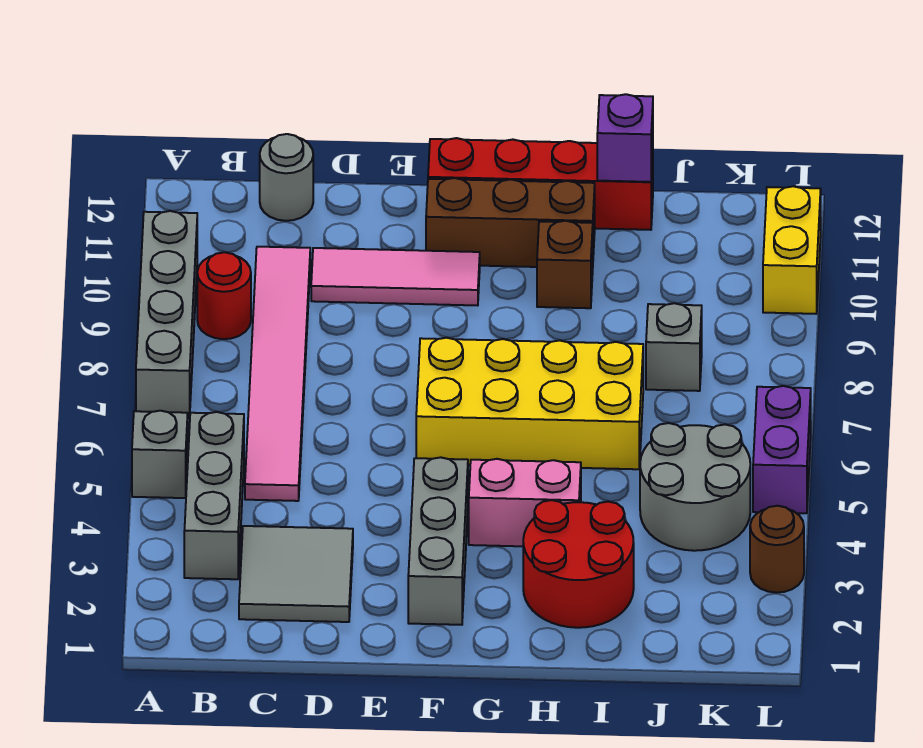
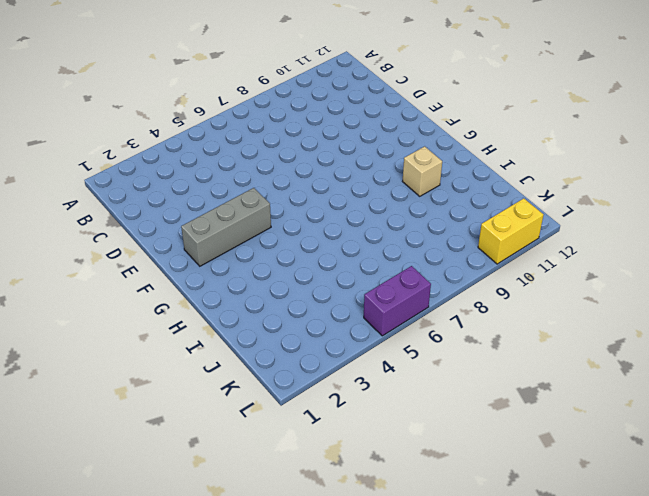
tan 1x1 brick [403,146,442,196] -> brown 1x1 brick [537,221,593,308]
none -> grey 1x1 brick [132,411,188,498]
none -> grey 1x4 brick [136,211,197,418]
none -> grey 1x3 brick [184,412,244,579]

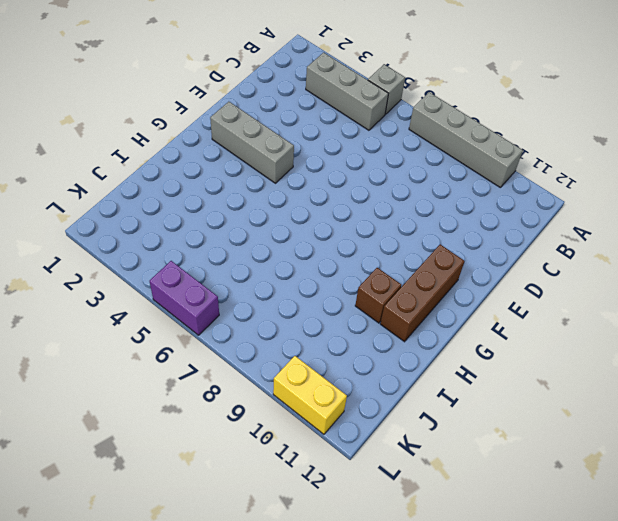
none -> red 1x1 round brick [197,252,251,339]
none -> grey 2x2 tile [239,526,353,622]
none -> pink 1x6 tile [245,247,310,501]

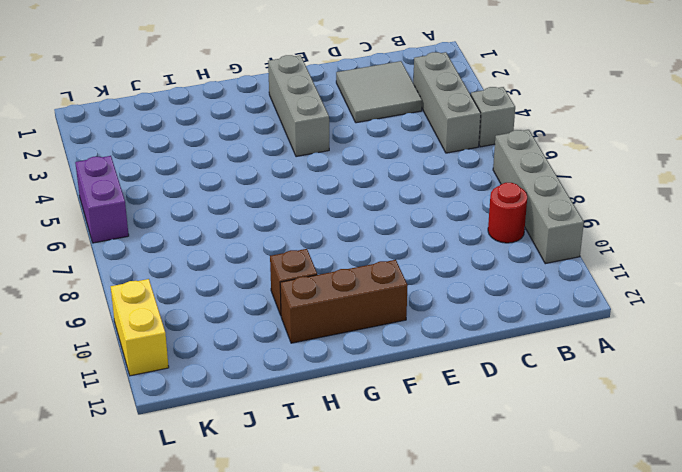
none -> pink 1x6 tile [245,247,310,501]
none -> grey 1x1 round brick [260,134,313,221]
none -> pink 1x3 tile [311,248,480,306]

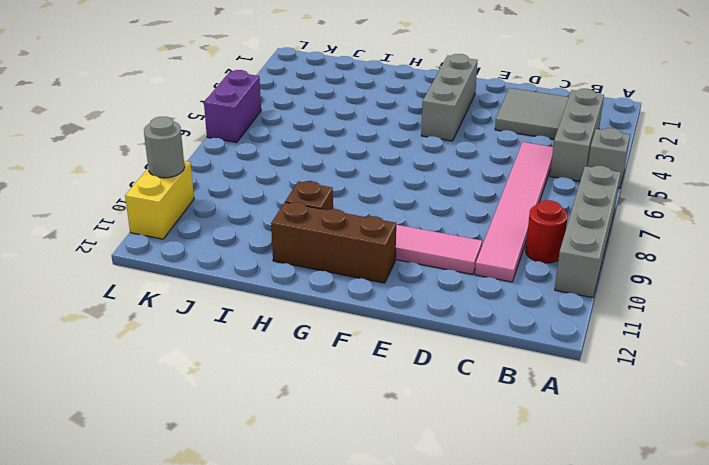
grey 1x1 round brick [144,117,185,178] -> grey 1x1 round brick moved to [260,134,313,221]
none -> yellow 2x4 brick [416,338,643,469]
none -> red 1x4 brick [428,138,653,230]
none -> pink 1x2 brick [469,459,581,546]

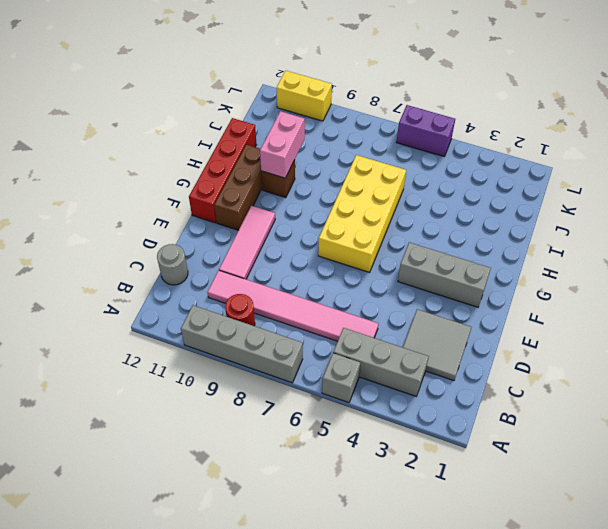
pink 1x2 brick [260,111,305,178] -> pink 1x2 brick moved to [469,459,581,546]
none -> red 2x2 round brick [523,500,634,628]
none -> grey 2x2 round brick [640,423,750,551]
none -> grey 1x1 brick [646,303,702,391]

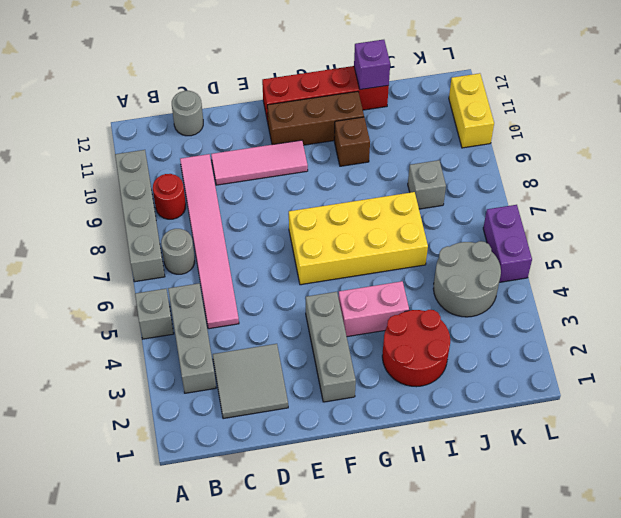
grey 1x1 round brick [161,229,195,274] -> none
none -> brown 1x1 round brick [750,506,804,593]

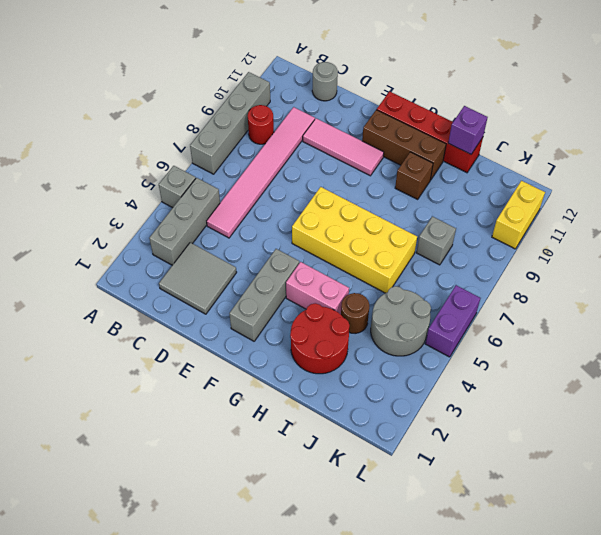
brown 1x1 round brick [341,293,369,334] -> brown 1x1 round brick moved to [750,506,804,593]

